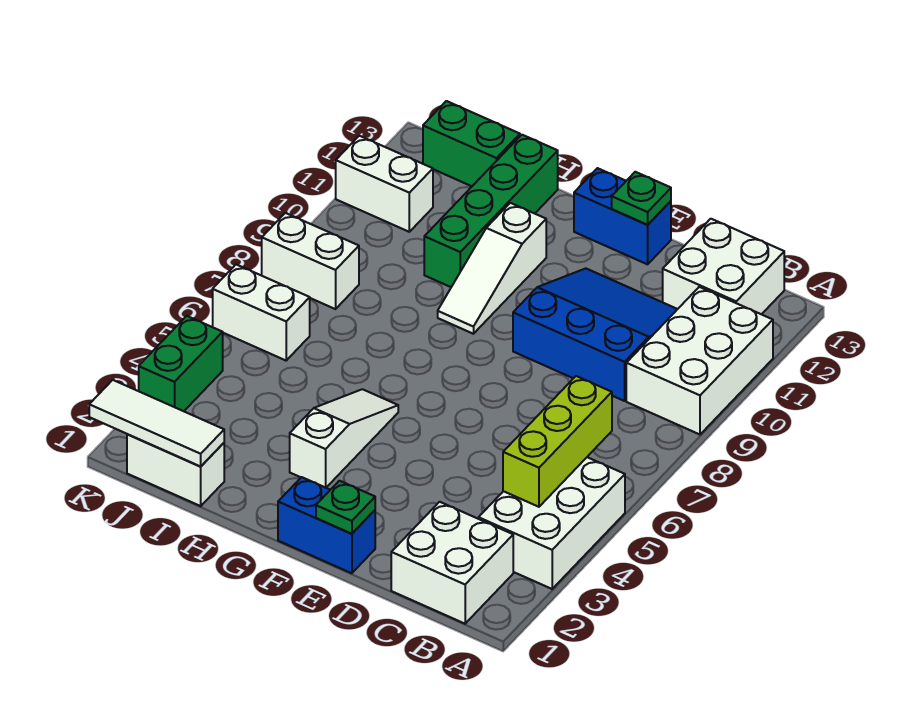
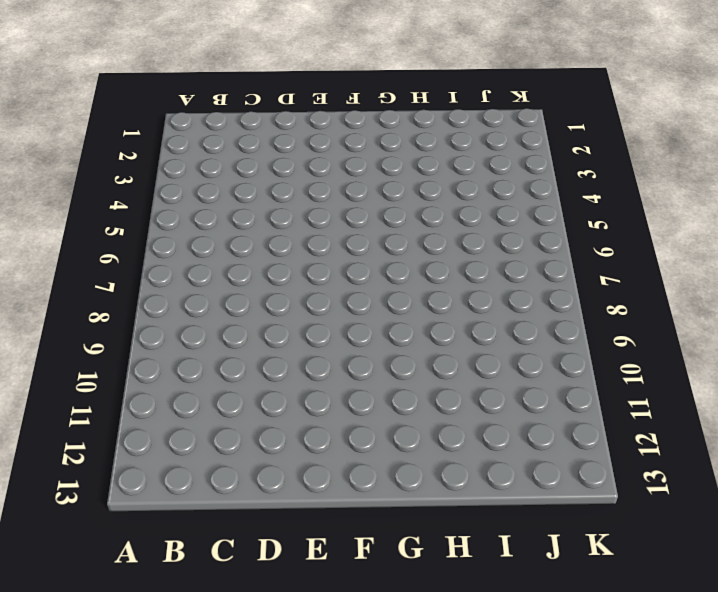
none -> white 2x3 brick [479,457,625,589]
none -> white 2x3 brick [626,287,773,434]
none -> white 2x2 brick [391,502,513,624]

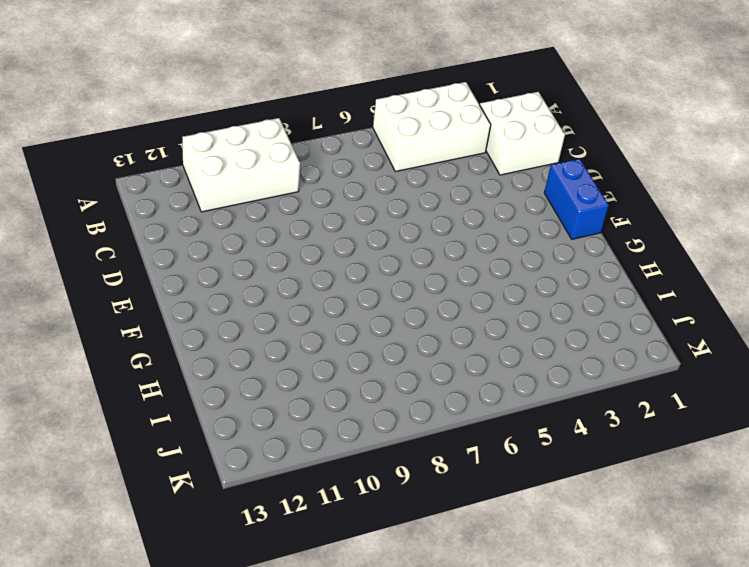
none -> white 2x2 brick [663,219,784,314]
none -> blue 3x3 slope [513,268,677,401]
none -> blue 1x2 brick [574,168,671,264]

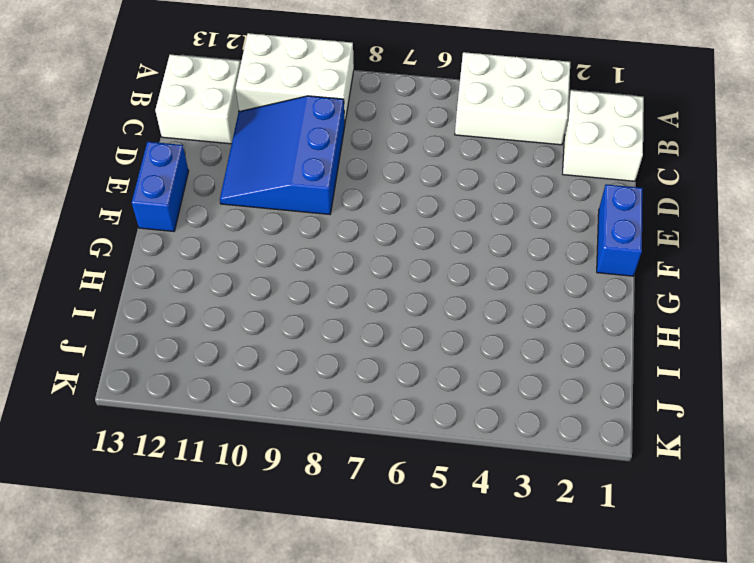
none -> white 1x3 slope [290,389,398,487]
none -> white 1x3 slope [438,203,546,334]
none -> green 1x4 brick [424,135,558,287]

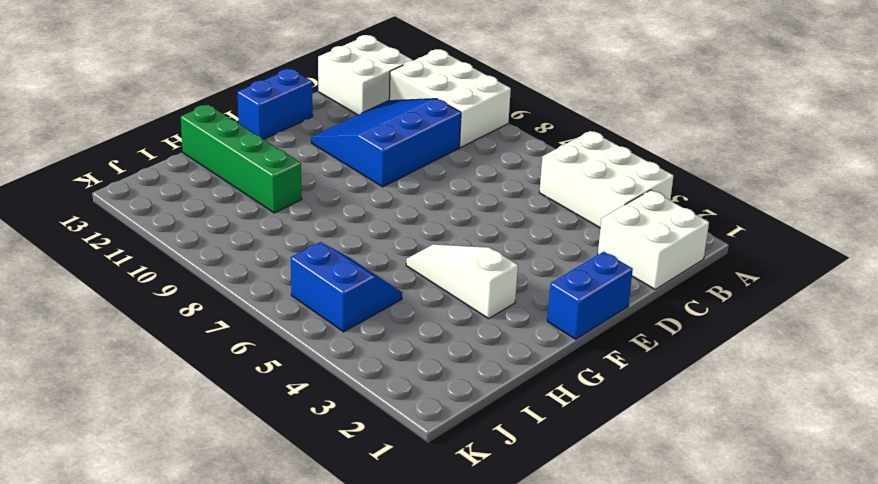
blue 2x2 slope [291,242,402,332] -> white 1x2 brick [213,265,310,360]
none -> white 1x3 slope [438,203,546,334]
none -> white 1x2 brick [127,434,224,506]
none -> green 1x2 brick [423,101,520,186]

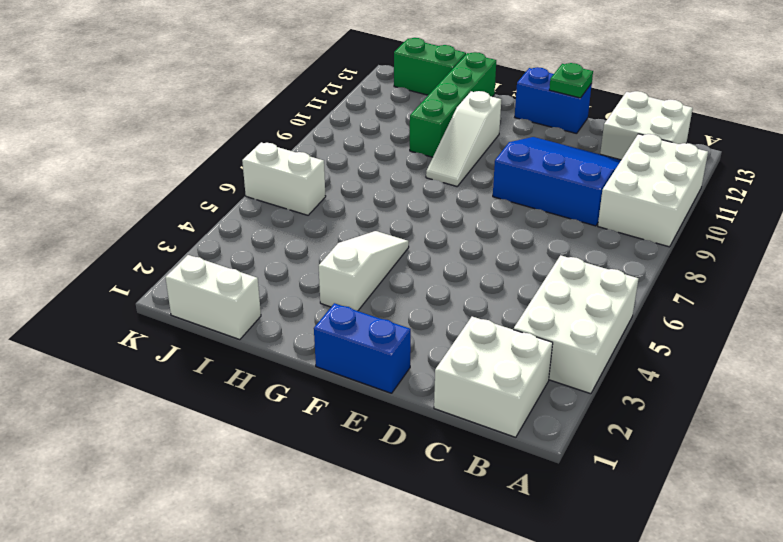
none -> white 1x2 brick [262,213,359,309]
none -> white 1x2 brick [336,136,433,232]
none -> green 1x2 brick [139,316,223,411]

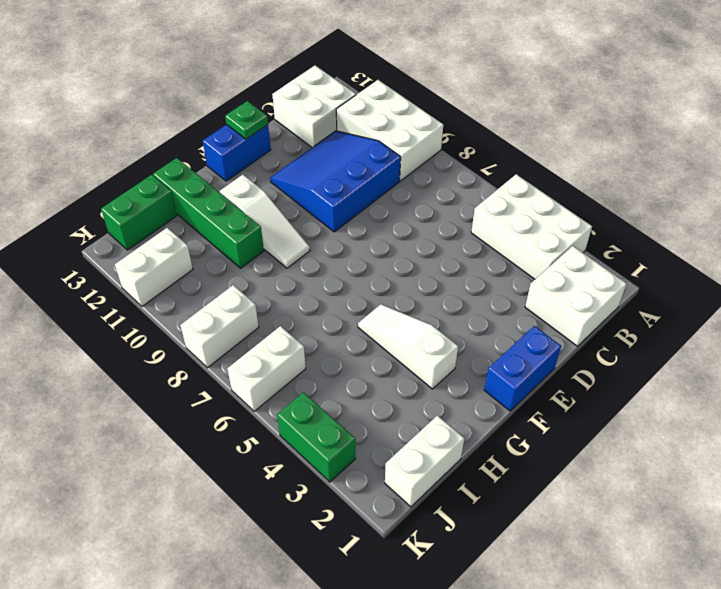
none -> lime 1x3 brick [503,376,612,507]
none -> green 1x1 plate [316,481,375,534]
none -> white 1x3 tile [89,380,224,467]

